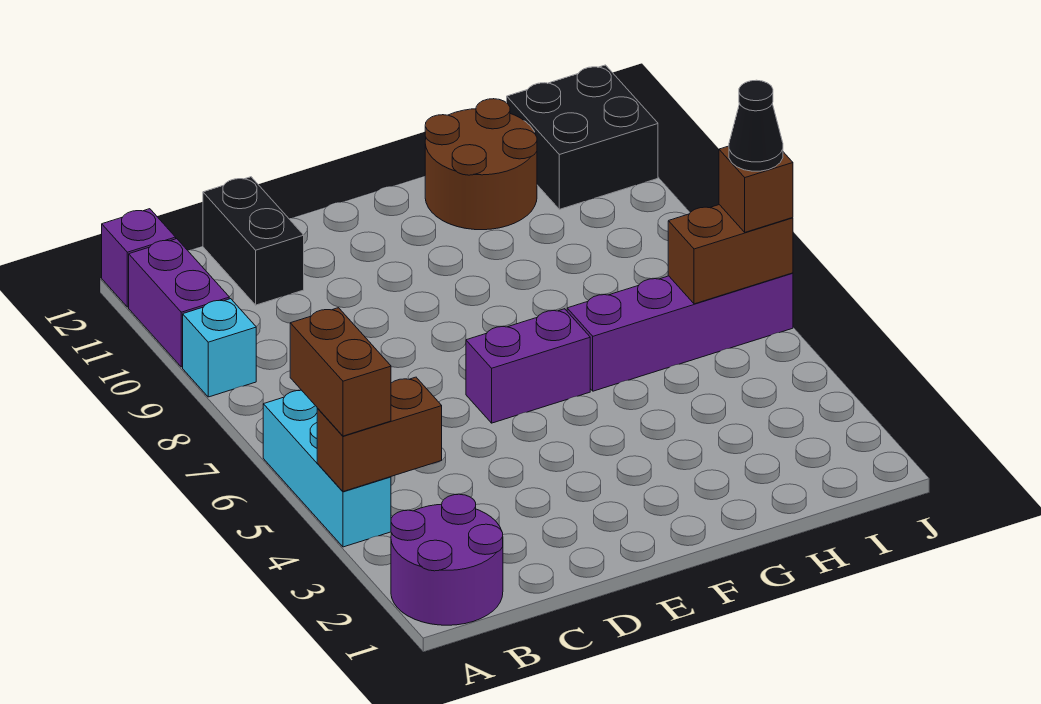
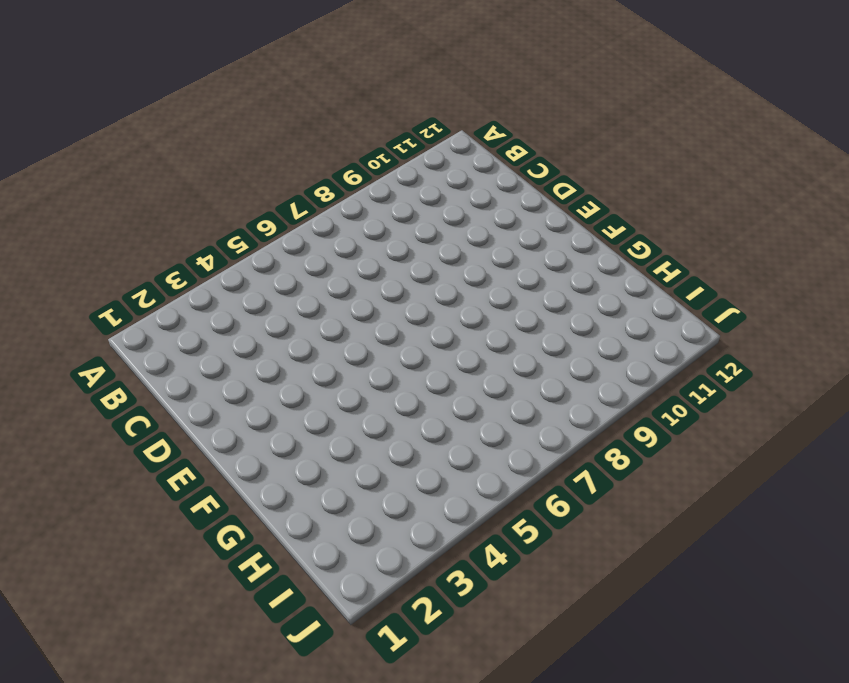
none -> purple 2x2 round brick [391,494,503,625]
none -> cyan 1x3 brick [263,390,391,547]
none -> cyan 1x1 brick [183,299,256,397]

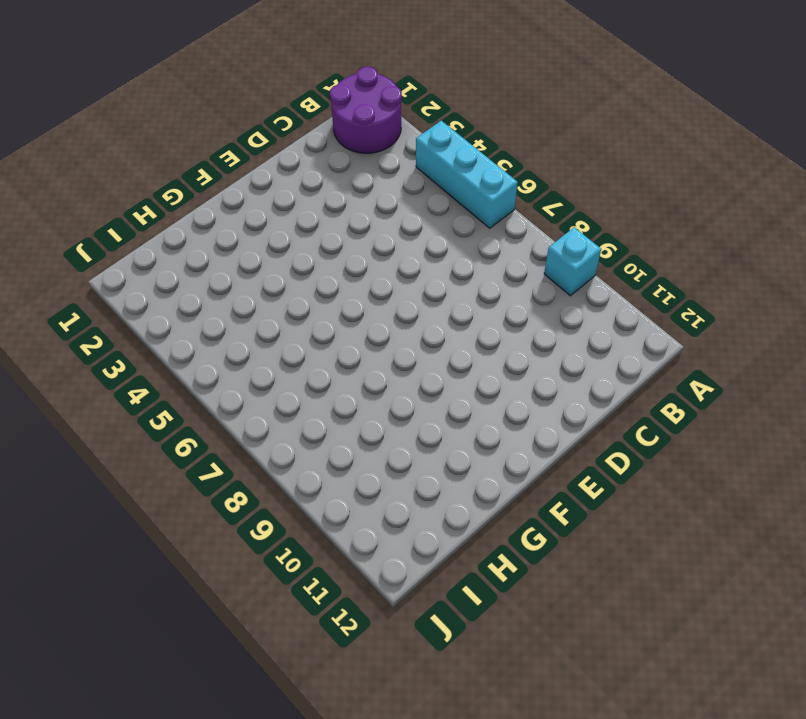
none -> purple 1x2 brick [129,239,229,367]
none -> purple 1x1 brick [102,209,176,307]
none -> black 1x2 brick [203,177,304,305]

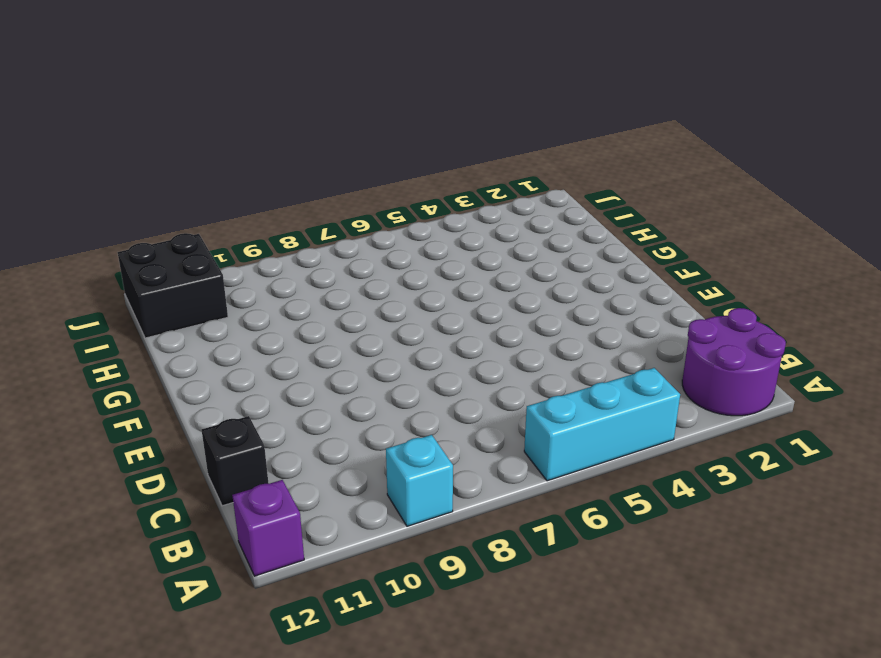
black 1x1 brick [202,416,269,506] -> black 1x2 brick [203,177,304,305]
none -> purple 1x2 brick [129,239,229,367]
none -> purple 1x2 brick [466,309,590,423]
none -> purple 1x4 brick [567,273,793,391]

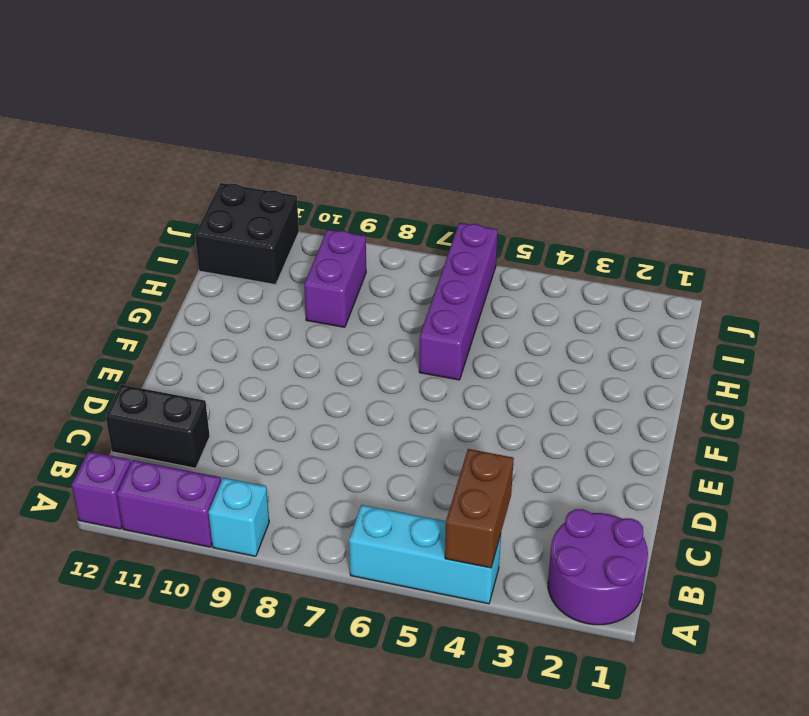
purple 1x2 brick [304,229,366,327] -> purple 1x2 brick moved to [466,309,590,423]
none -> brown 2x2 round brick [425,99,537,230]
none -> brown 1x2 brick [668,205,793,304]
none -> brown 1x2 brick [290,308,391,436]

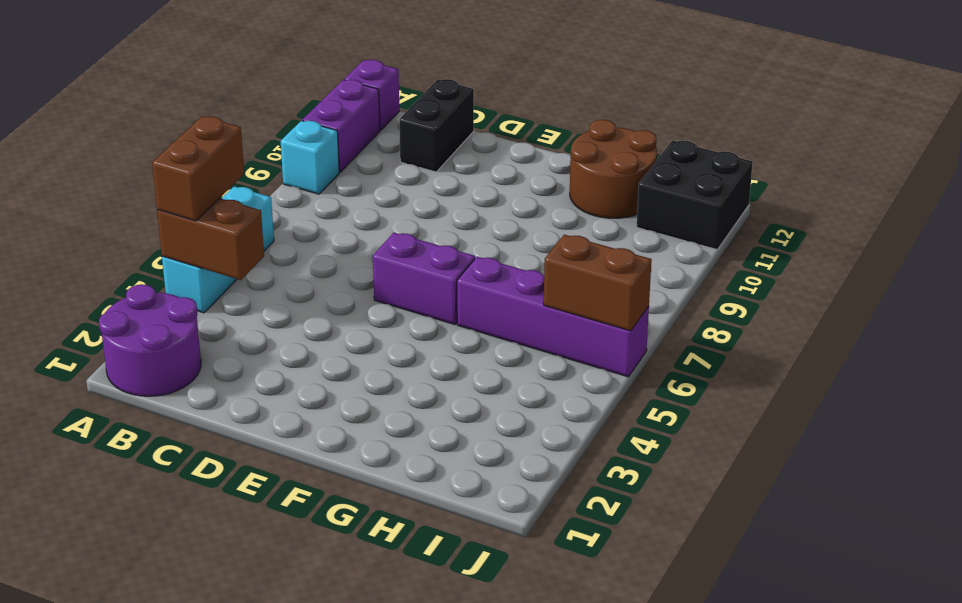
none -> brown 1x1 brick [719,146,793,232]
none -> black 1x1 cone [729,80,783,171]

